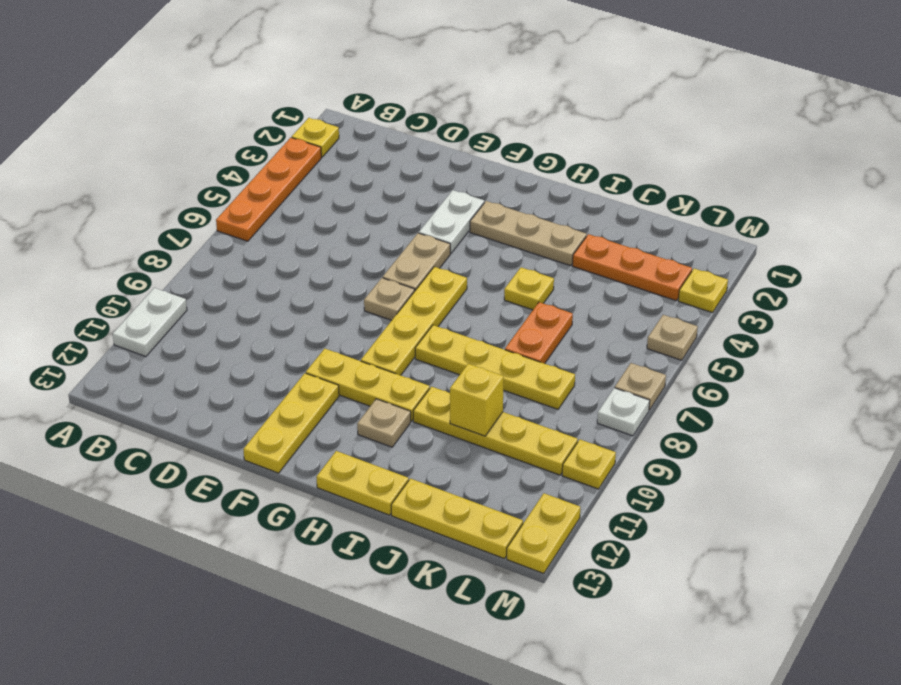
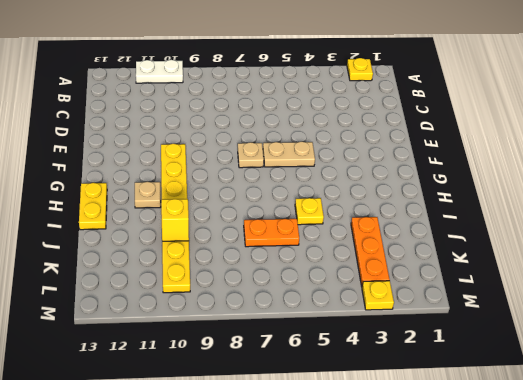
none -> orange 1x4 plate [216,138,321,241]
none -> white 1x2 plate [419,190,484,254]
none -> yellow 1x3 plate [243,373,339,473]

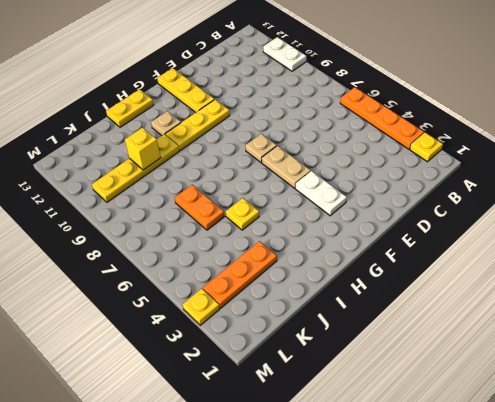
none -> tan 1x3 plate [470,201,587,266]
none -> yellow 1x4 plate [361,267,467,375]
none -> yellow 1x4 plate [415,325,575,409]

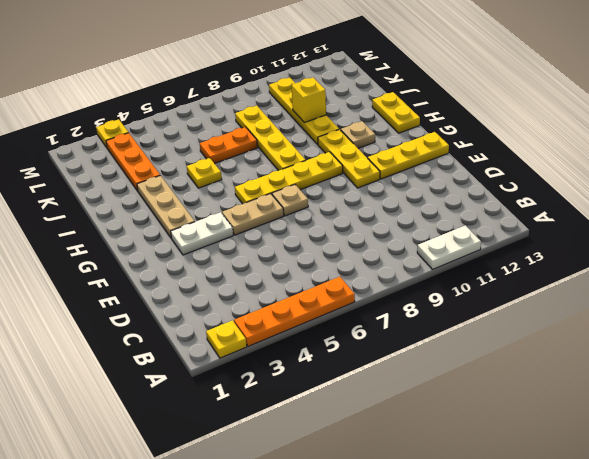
none -> yellow 1x3 plate [391,479,523,559]
none -> tan 1x1 plate [647,315,698,360]
none -> tan 1x1 plate [615,363,666,410]

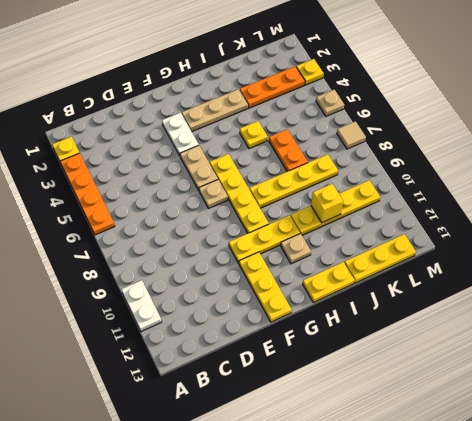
tan 1x1 tile [337,121,366,149] -> tan 1x1 plate [615,363,666,410]
none -> white 1x1 plate [597,388,650,436]
none -> yellow 1x1 plate [562,440,616,489]
none -> yellow 1x2 plate [507,493,580,574]

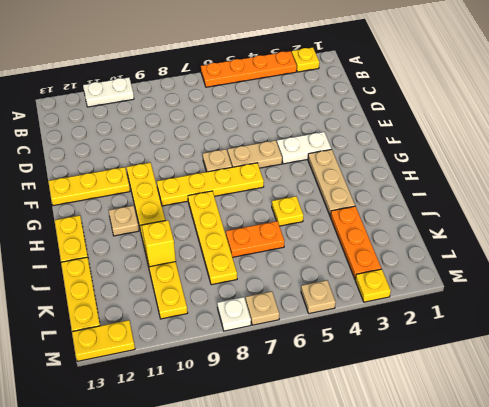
none -> yellow 1x1 plate [562,440,616,489]

